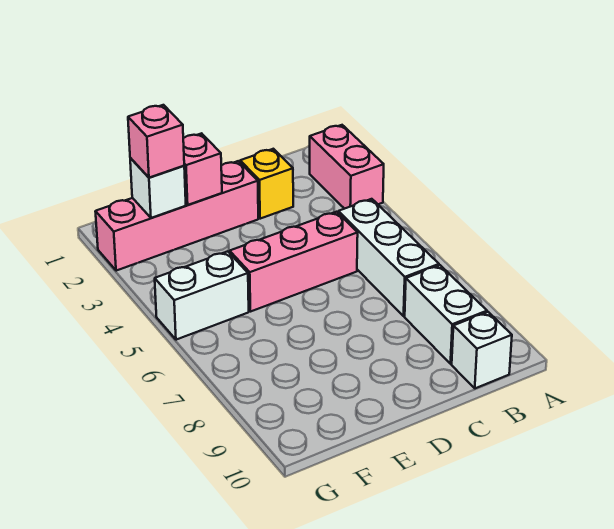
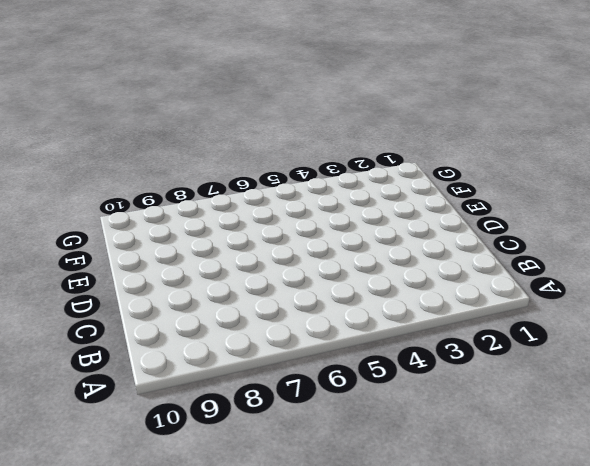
none -> pink 1x2 brick [310,125,384,209]
none -> white 1x3 brick [338,199,439,316]

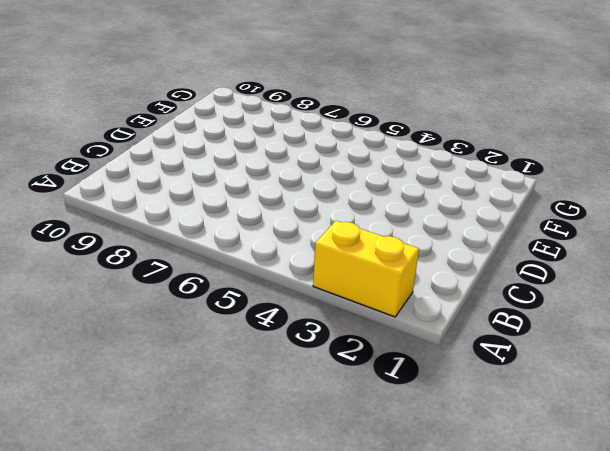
yellow 1x2 brick [313,221,419,317] -> pink 1x2 brick [310,125,384,209]
none -> white 1x3 brick [338,199,439,316]
none -> white 1x2 brick [405,265,487,364]

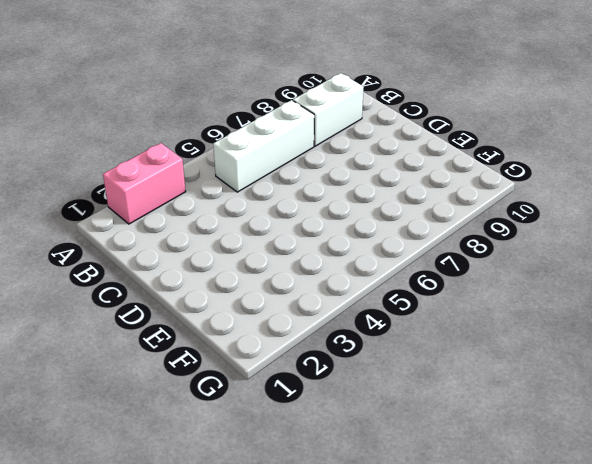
none -> white 1x1 brick [452,312,512,388]
none -> yellow 1x1 brick [240,149,293,219]

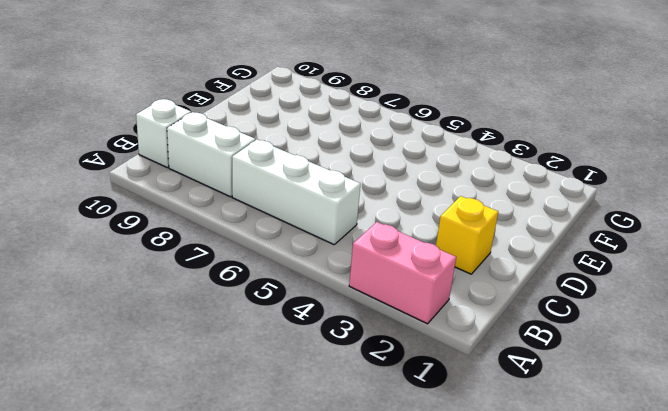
none -> pink 1x3 brick [230,212,358,312]
none -> pink 1x4 brick [95,161,258,271]

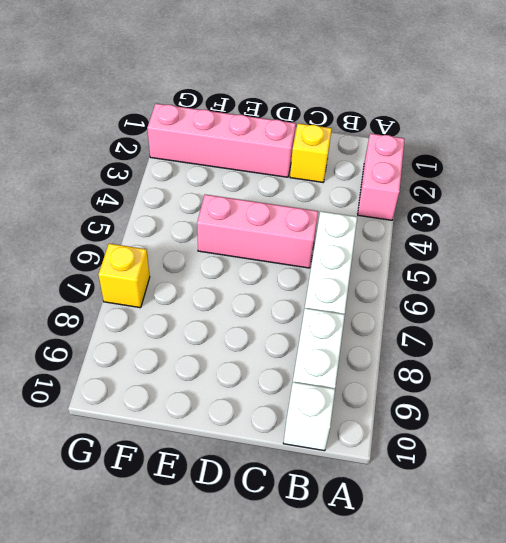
yellow 1x1 brick [99,244,150,308] -> none
none -> white 1x2 brick [155,251,249,340]
none -> pink 1x1 brick [183,133,222,205]

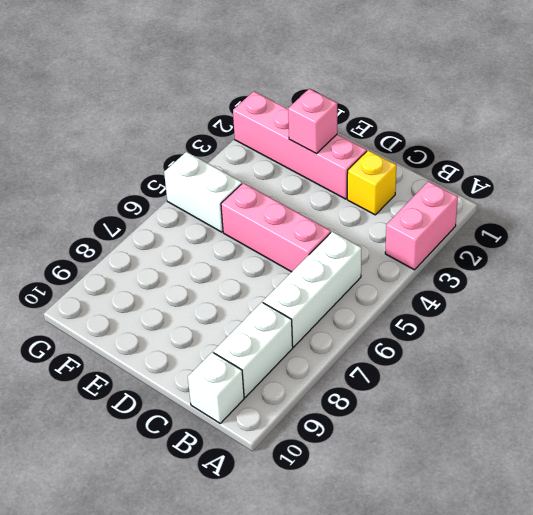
none -> white 1x1 brick [130,158,186,218]
none -> pink 1x1 brick [128,105,184,178]

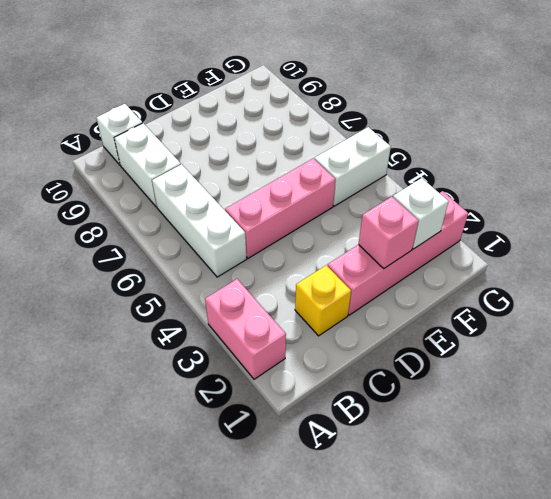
none -> pink 1x1 brick [128,105,184,178]

